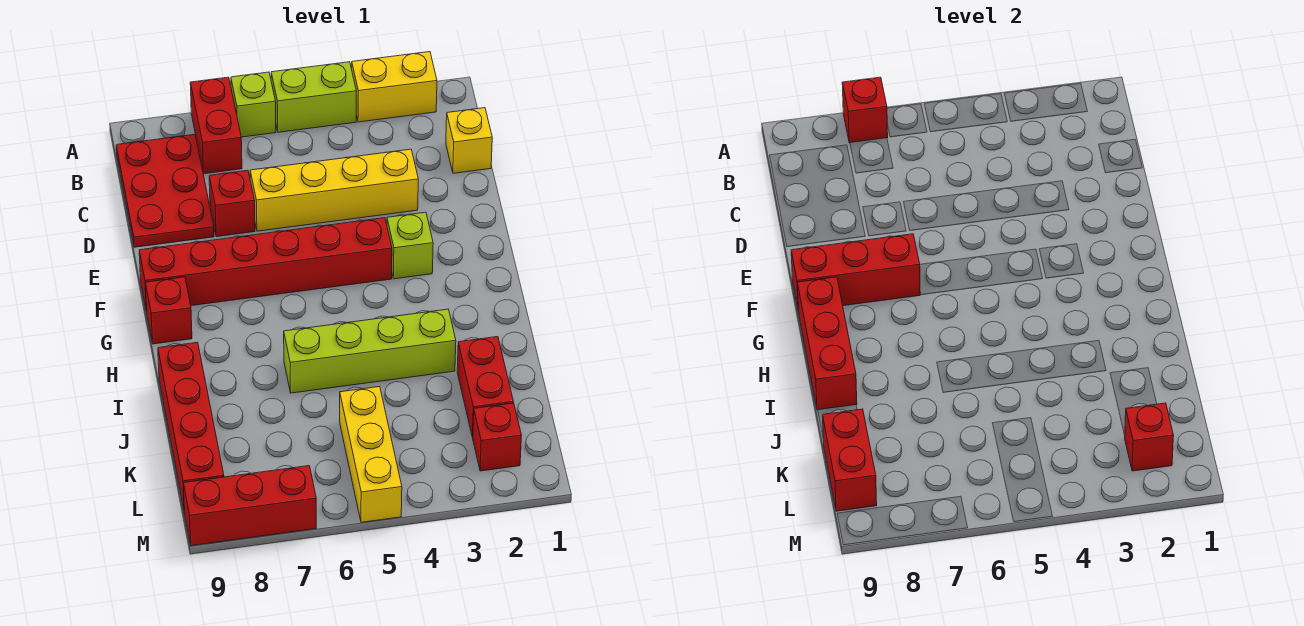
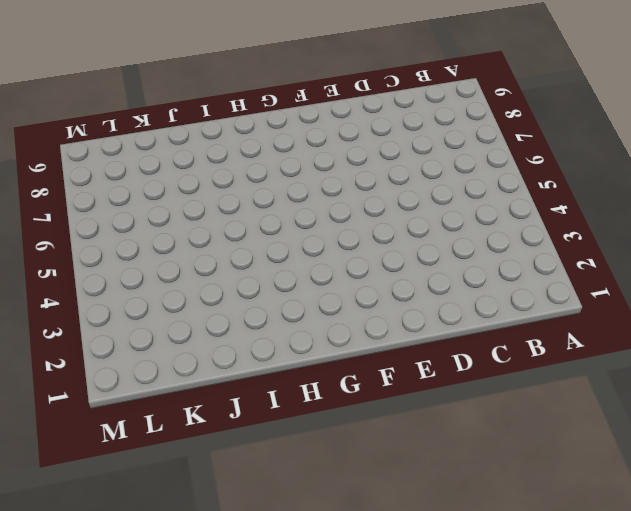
none -> yellow 1x2 brick [352,52,437,122]
none -> lime 1x2 brick [271,62,356,132]
none -> lime 1x1 brick [231,72,276,137]

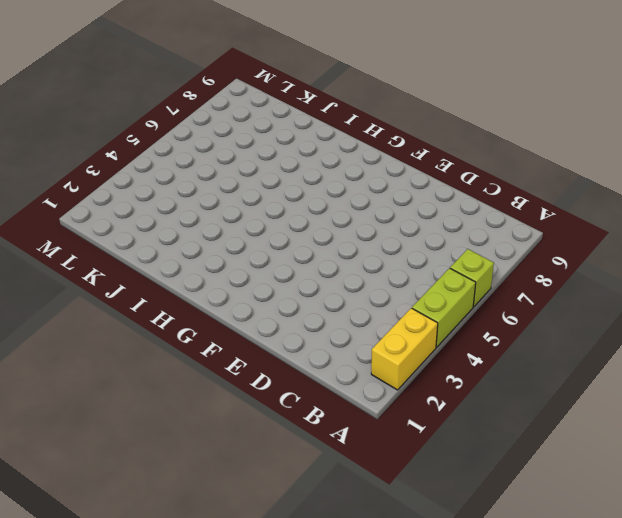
none -> red 1x2 brick [190,77,242,174]
none -> red 2x3 plate [116,134,214,247]
none -> yellow 1x1 brick [446,108,492,173]

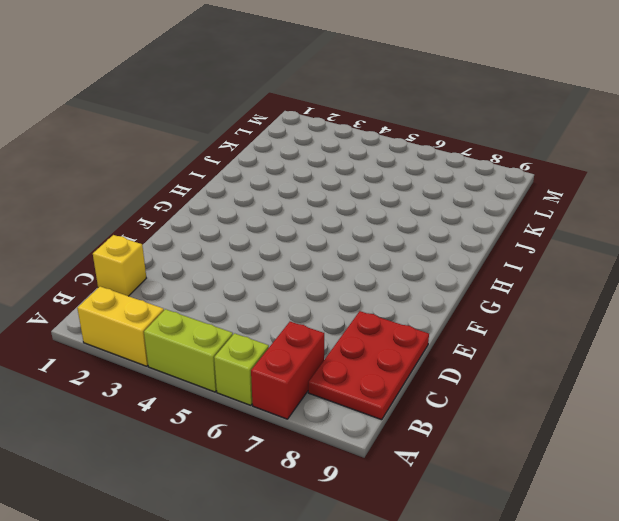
none -> yellow 1x4 brick [250,149,418,231]
none -> red 1x1 brick [209,170,255,237]
none -> lime 1x1 brick [387,212,433,279]

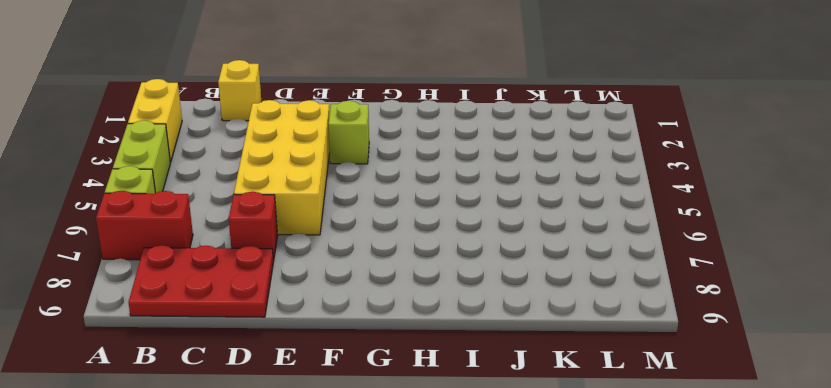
yellow 2x4 brick [234,100,330,235] -> yellow 1x4 brick [250,149,418,231]
none -> red 1x6 brick [139,218,392,311]
none -> red 1x1 brick [145,277,192,344]
none -> lime 1x4 brick [284,309,456,393]

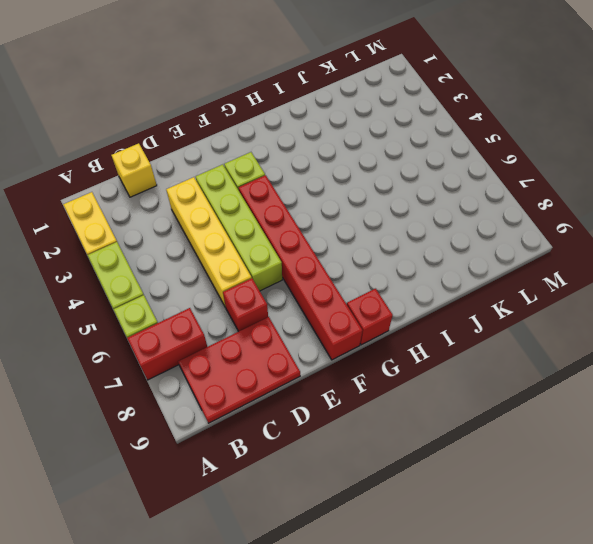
lime 1x4 brick [196,164,282,291] -> lime 1x4 brick moved to [284,309,456,393]
none -> red 1x4 brick [158,342,224,508]
none -> red 1x2 brick [457,337,513,437]
none -> yellow 1x3 brick [340,387,402,522]

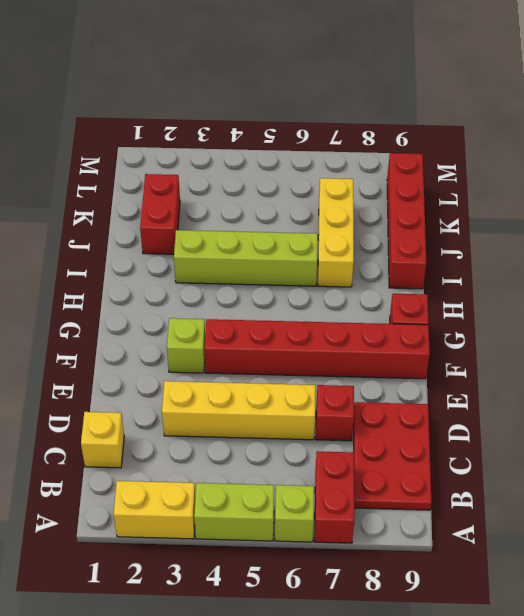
yellow 1x3 brick [318,178,354,287] -> yellow 1x3 brick moved to [340,387,402,522]
none -> red 1x1 brick [473,403,522,471]
none -> red 1x3 brick [183,466,316,546]
none -> red 1x1 brick [842,77,888,143]

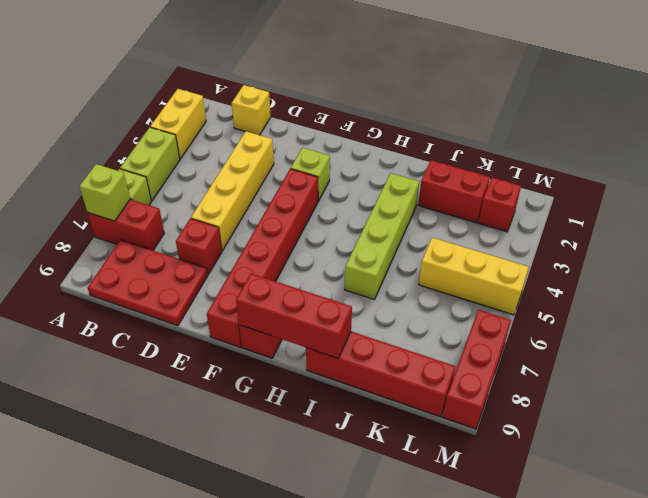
lime 1x1 brick [80,164,130,221] -> red 1x1 brick [842,77,888,143]
none -> red 1x3 brick [791,234,920,311]
none -> red 1x2 brick [823,409,877,511]
none -> red 1x1 brick [1125,403,1174,471]

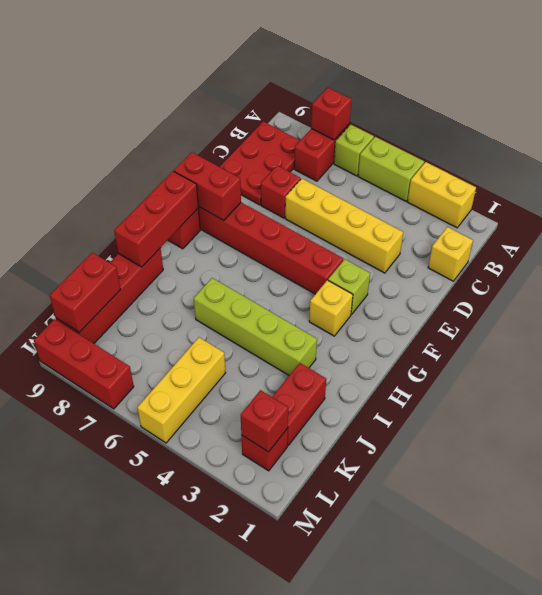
red 1x2 brick [174,152,241,220] -> red 1x3 brick [791,234,920,311]
yellow 1x1 brick [309,280,353,336] -> none

